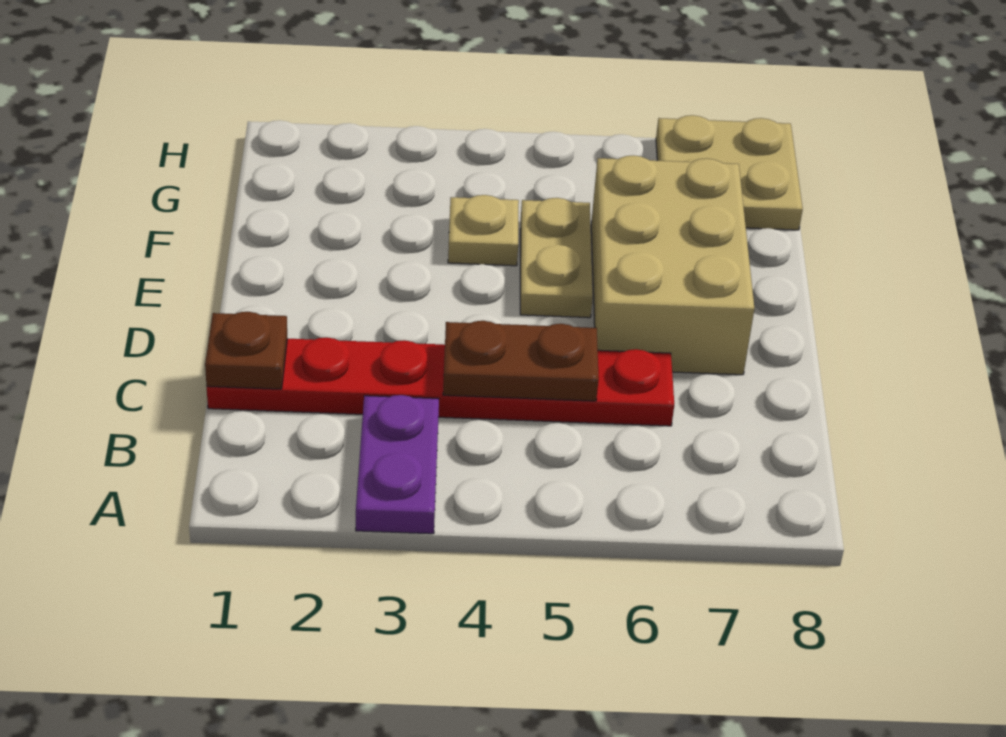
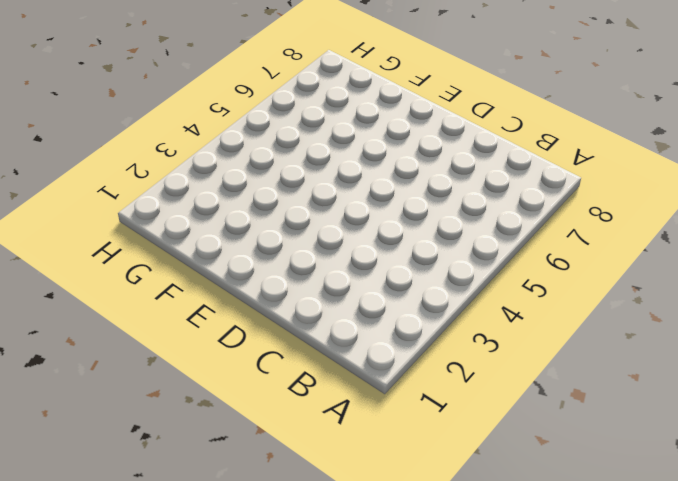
none -> purple 1x2 plate [356,395,439,534]
none -> red 1x6 plate [207,337,674,426]

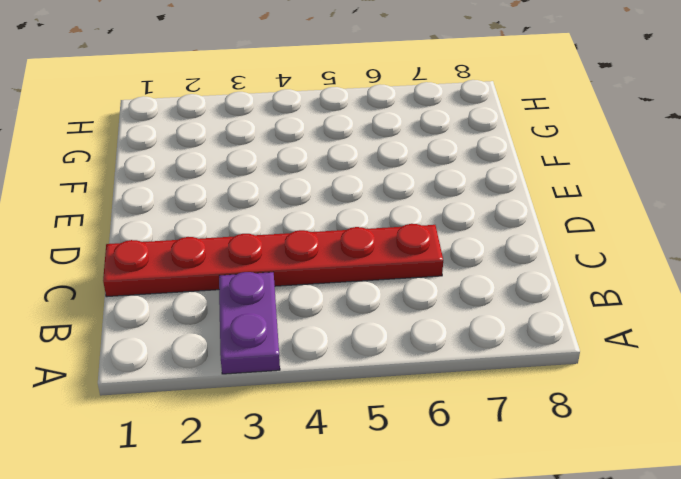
none -> tan 2x3 brick [591,155,755,375]
none -> tan 1x2 plate [520,198,593,318]

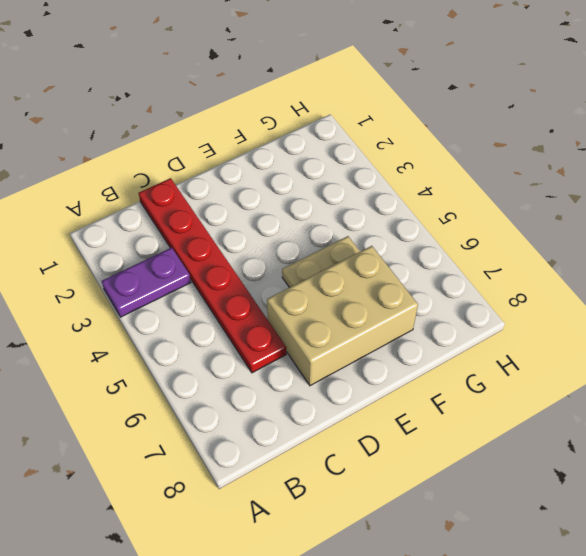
none -> tan 1x1 plate [448,195,519,266]
none -> tan 2x2 plate [656,115,803,230]

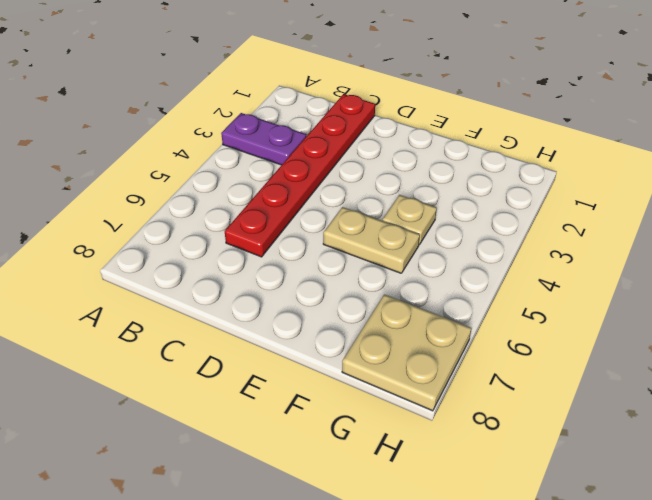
none -> tan 2x3 brick [591,155,755,375]
none -> brown 1x1 plate [205,312,287,389]

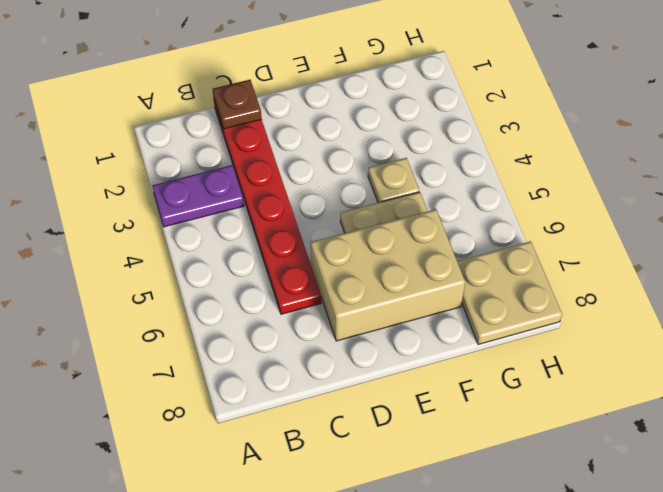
none -> brown 1x2 plate [443,321,599,401]

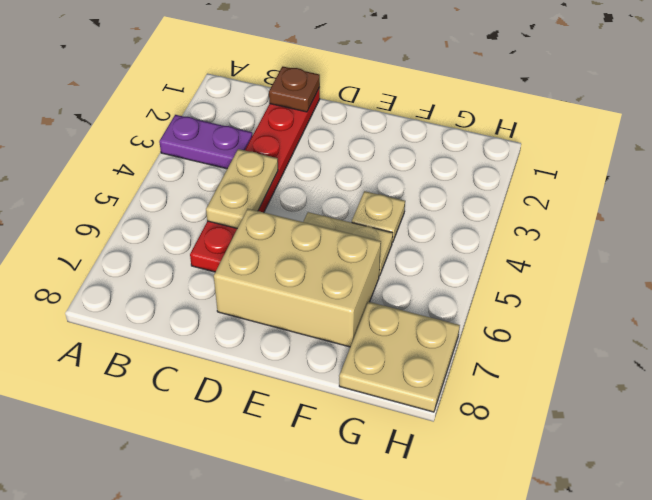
tan 1x2 plate [206,149,278,228] -> brown 1x2 plate [443,321,599,401]

